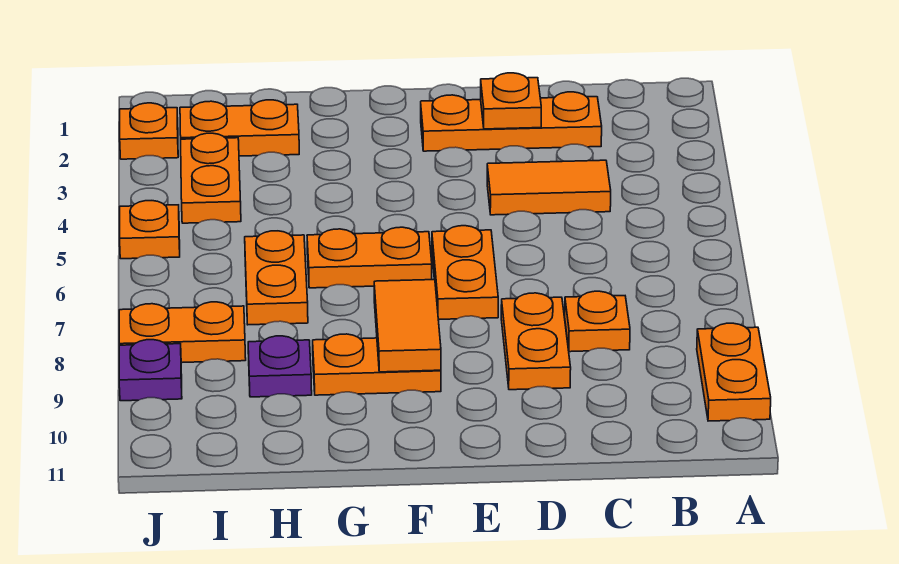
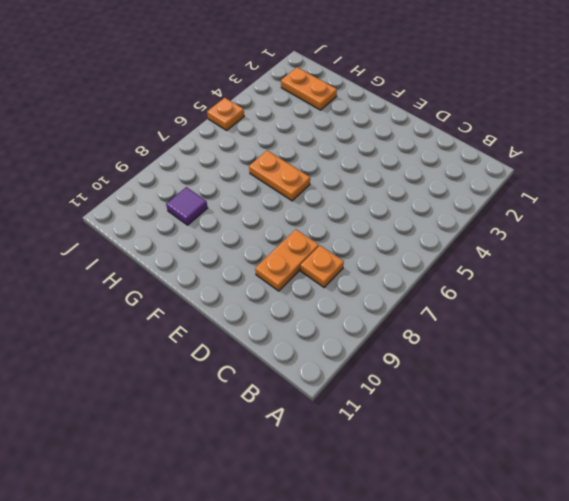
purple 1x1 tile [166,187,208,225] -> purple 1x1 plate [248,336,312,397]
none -> orange 1x2 plate [697,323,771,421]
none -> orange 1x3 plate [421,92,602,151]
none -> orange 1x2 tile [487,160,611,215]

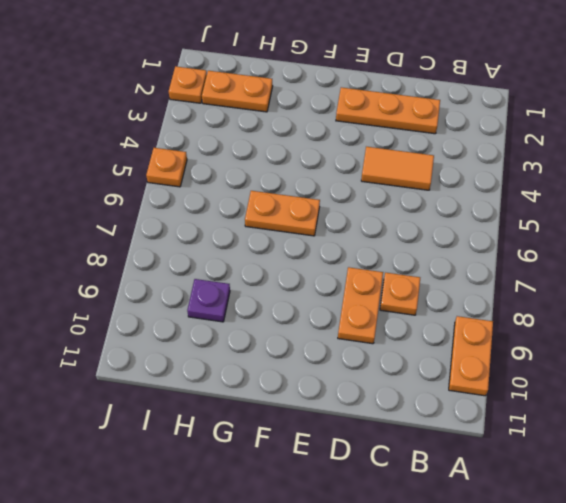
none -> orange 1x2 plate [432,226,498,319]
none -> orange 1x2 plate [313,334,441,395]
none -> orange 1x2 plate [245,231,308,325]

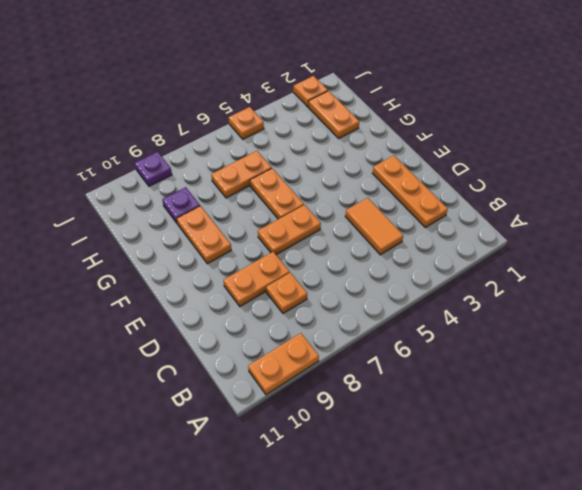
none -> orange 1x2 plate [181,133,241,223]
none -> orange 1x2 plate [119,302,246,363]
none -> orange 1x1 plate [481,73,541,129]

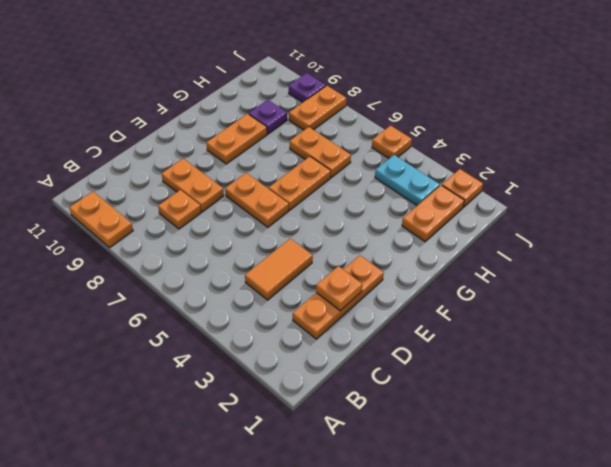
cyan 1x2 plate [375,155,440,205] -> orange 1x2 plate [181,133,241,223]
none -> orange 1x2 tile [374,280,441,372]

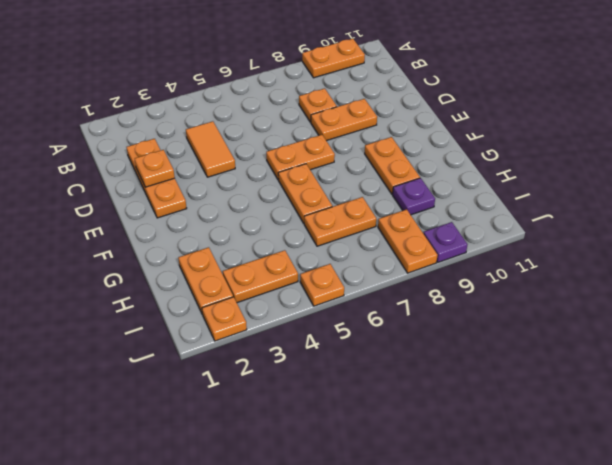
none -> orange 1x2 tile [374,280,441,372]

